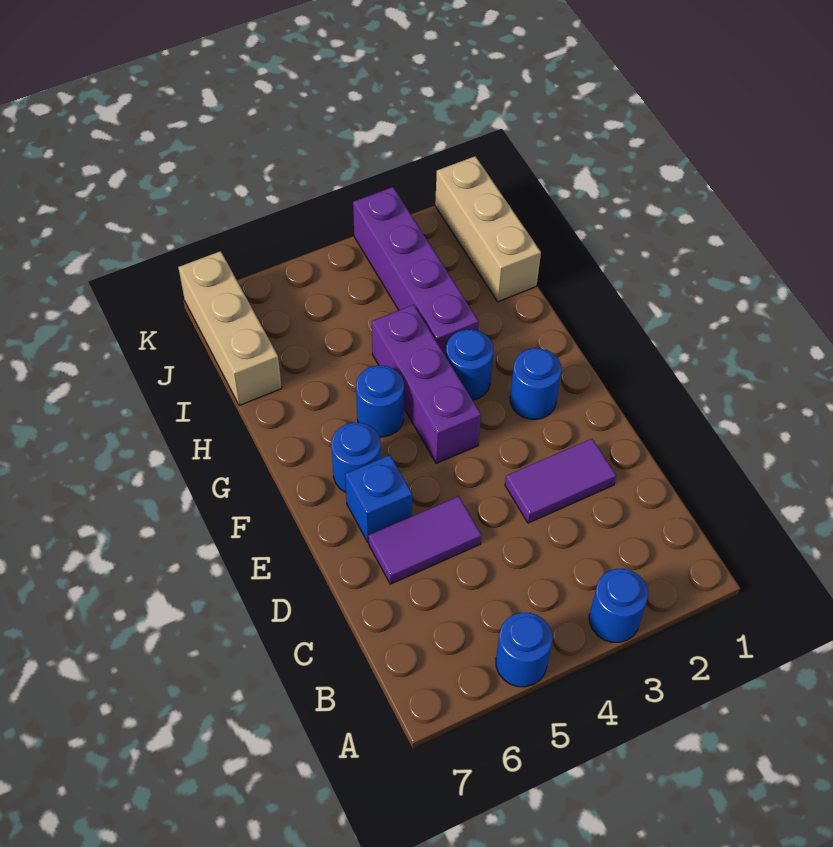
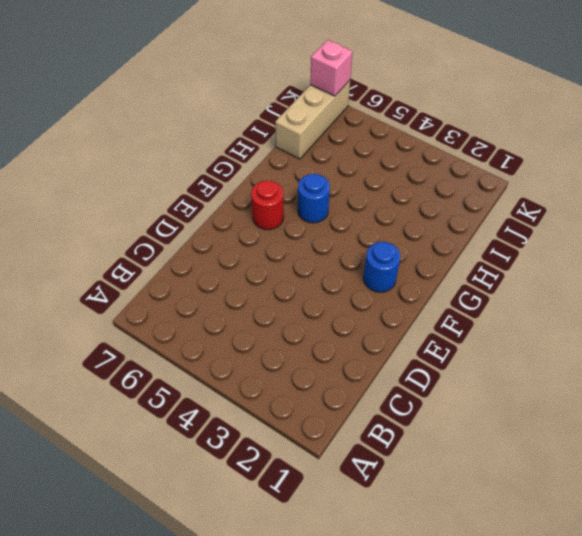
red 1x1 round brick [251,180,284,230] -> blue 1x1 round brick [331,422,381,492]
pink 1x1 brick [310,40,353,96] -> none
none -> blue 1x1 round brick [589,569,648,642]
none -> blue 1x1 round brick [496,613,552,687]
none -> purple 1x2 tile [505,439,616,523]

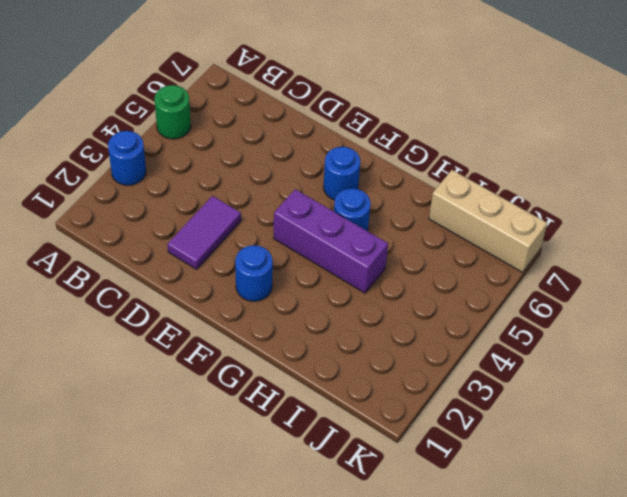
green 1x1 round brick [154,85,191,139] -> blue 1x1 round brick [496,613,552,687]
none -> purple 1x2 tile [368,496,482,584]
none -> blue 1x1 brick [345,455,412,542]
none -> blue 1x1 round brick [446,329,493,400]

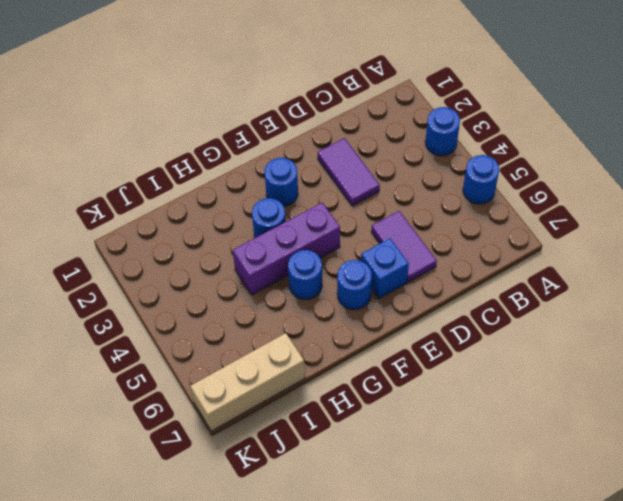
none -> purple 1x4 brick [353,187,479,356]
none -> tan 1x3 brick [435,156,541,302]

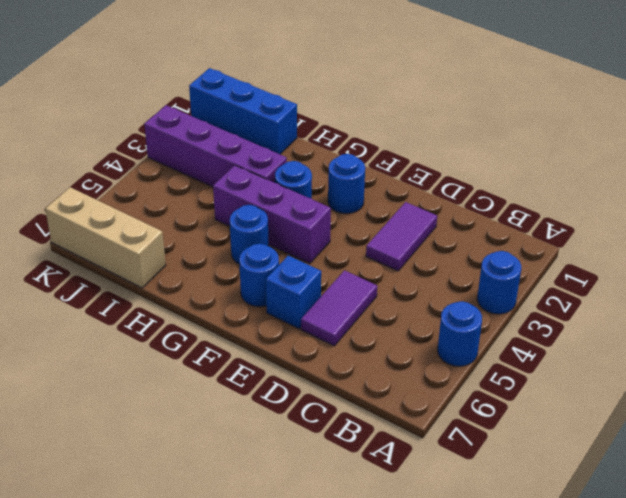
blue 1x3 brick [189,68,297,154] -> tan 1x3 brick [435,156,541,302]

